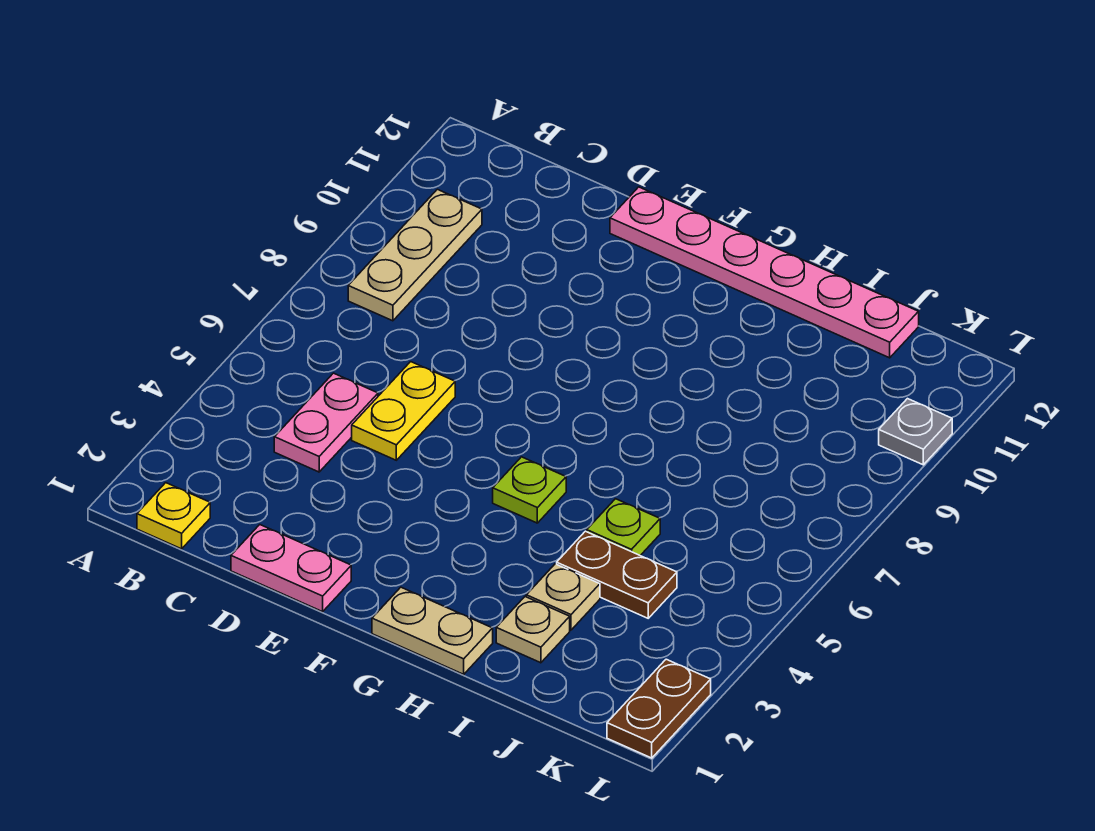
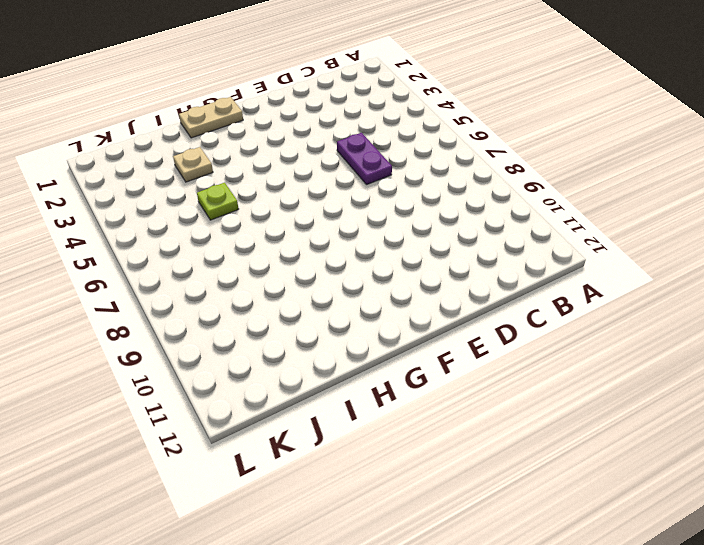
purple 1x2 plate [337,133,392,184] -> yellow 1x2 plate [352,362,455,460]
none -> yellow 1x1 plate [137,483,210,549]
none -> tan 1x3 plate [348,189,482,321]
none -> pink 1x2 plate [274,373,378,472]

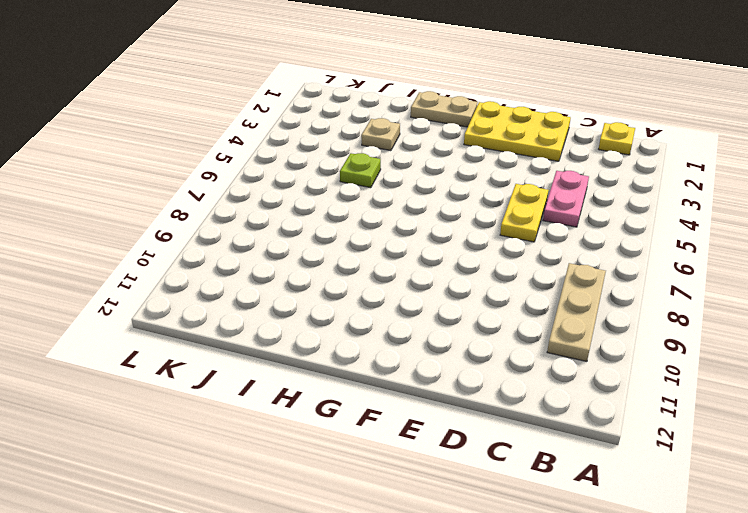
yellow 2x3 plate [464,101,571,161] -> pink 1x2 plate [231,525,351,612]
none -> pink 1x6 plate [610,187,919,358]
none -> lime 1x1 plate [493,457,566,523]
none -> tan 1x1 plate [496,597,570,663]

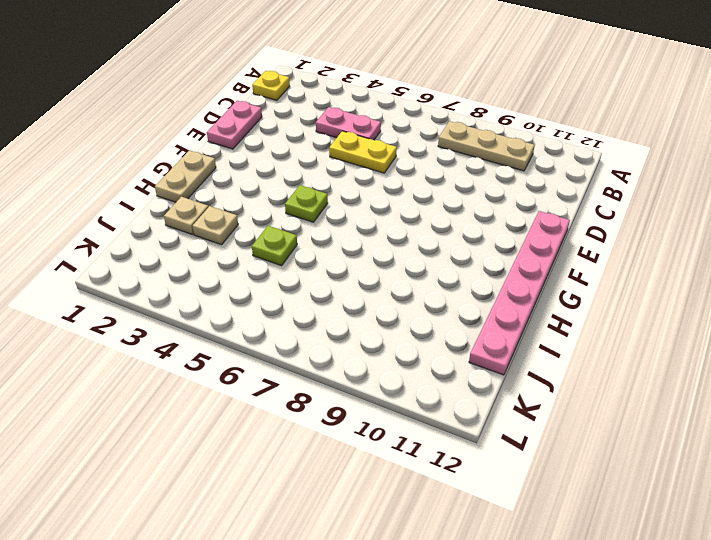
none -> brown 1x2 plate [557,531,677,618]
none -> brown 1x2 plate [607,659,711,758]
none -> grey 1x1 plate [879,399,952,465]

